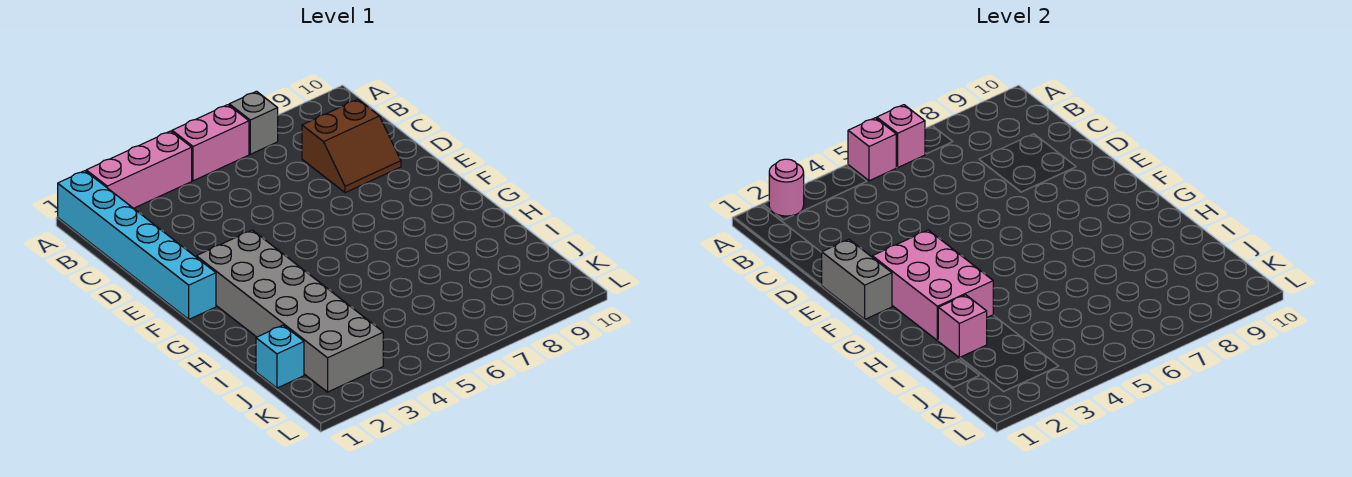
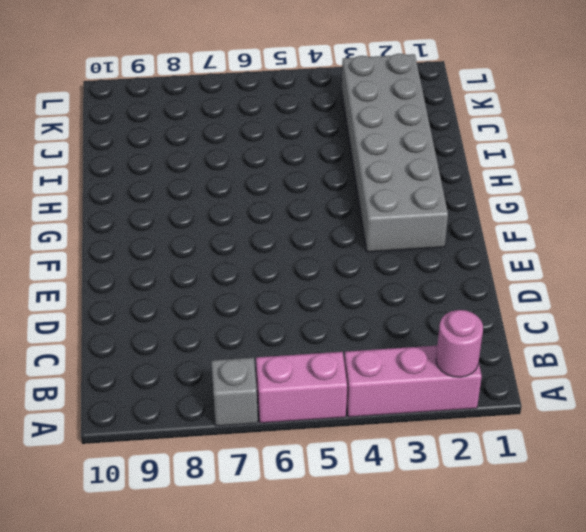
none -> cyan 1x6 brick [58,171,216,319]
none -> brown 2x2 slope [302,99,401,193]
none -> cyan 1x1 brick [256,325,304,388]

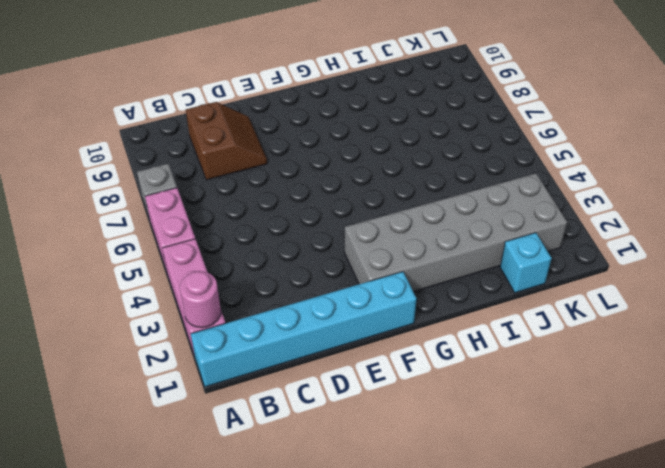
none -> pink 1x1 brick [848,118,896,181]
none -> pink 1x1 brick [877,105,925,167]
none -> grey 1x2 brick [822,239,892,319]

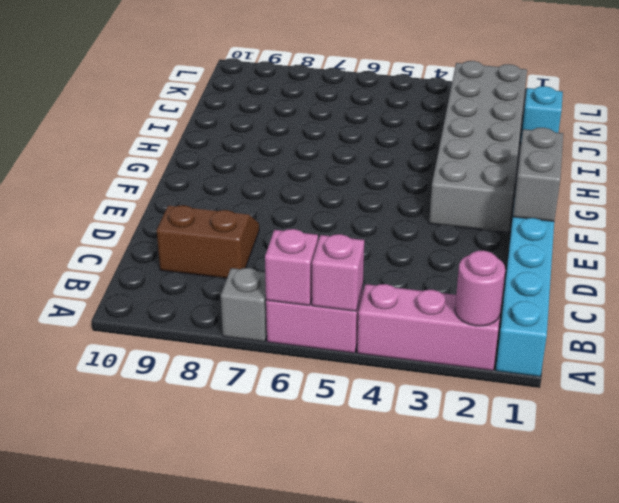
none -> pink 2x3 brick [872,230,993,341]
none -> pink 1x1 brick [938,295,987,358]

